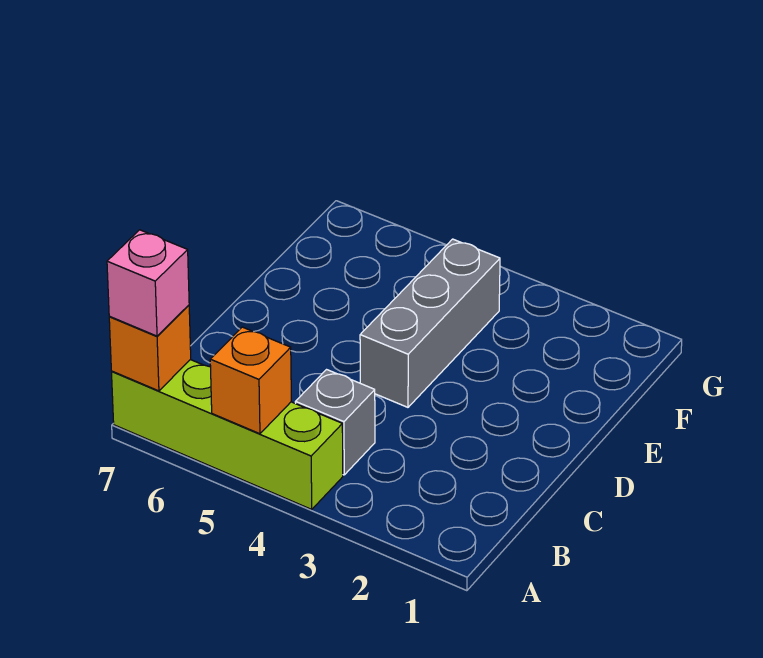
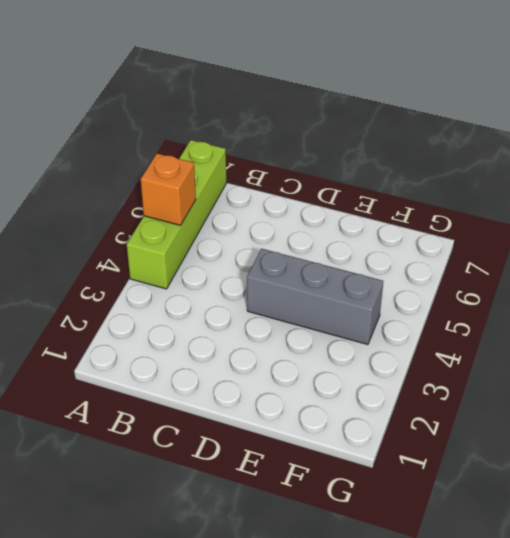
none -> grey 1x1 brick [295,370,375,475]
none -> orange 1x1 brick [109,305,191,391]

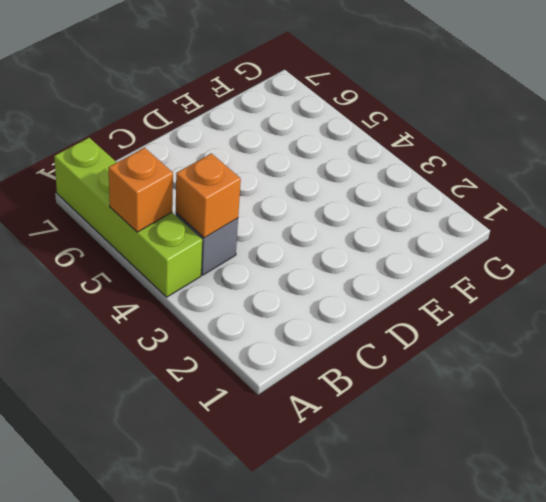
orange 1x1 brick [176,153,241,238] -> orange 1x1 brick moved to [109,305,191,391]
none -> grey 1x3 brick [360,239,500,407]
none -> pink 1x1 brick [107,230,189,336]

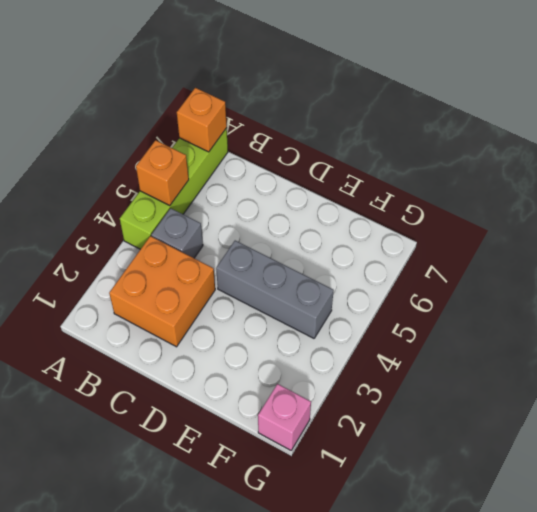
orange 2x2 brick [109,236,215,347] -> none
pink 1x1 brick [258,384,311,450] -> pink 1x1 brick moved to [107,230,189,336]

